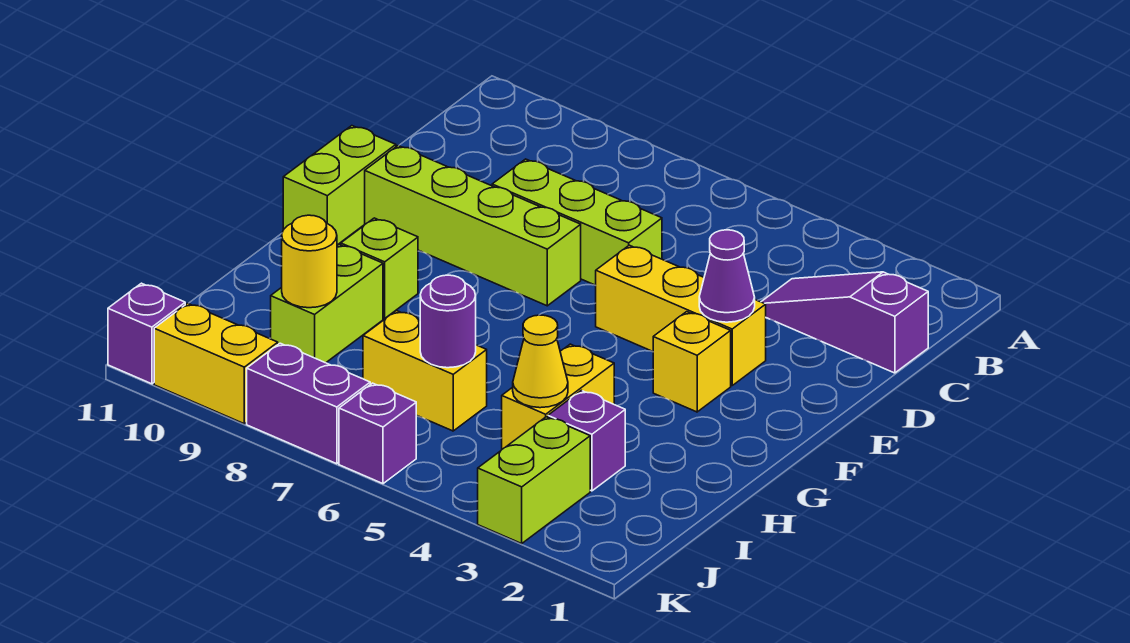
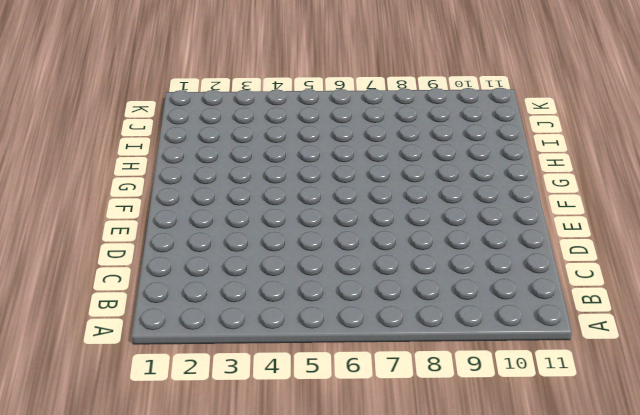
none -> purple 1x3 slope [761,272,928,373]
none -> lime 1x3 brick [492,159,662,285]
none -> yellow 1x3 brick [595,245,766,386]

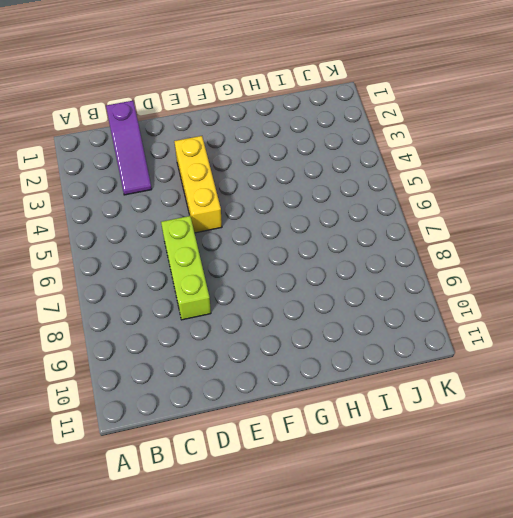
none -> lime 1x4 brick [365,146,581,306]
none -> lime 1x2 brick [283,126,396,245]
none -> yellow 1x1 brick [653,312,731,412]

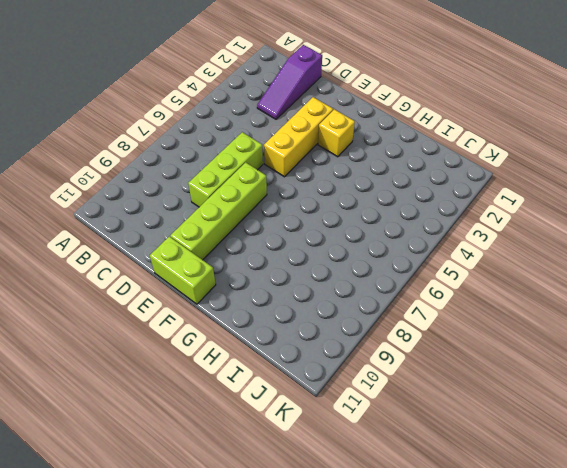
none -> lime 1x1 brick [341,218,418,318]
none -> yellow 1x2 brick [502,344,614,449]
none -> lime 1x2 brick [271,244,383,363]

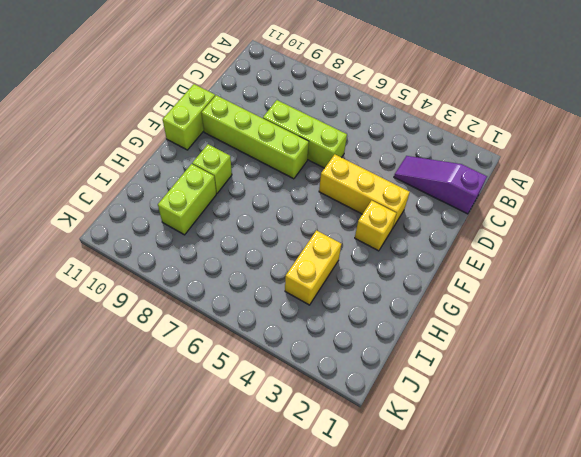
none -> purple 1x1 brick [548,390,625,491]
none -> yellow 1x2 brick [363,311,487,431]
none -> lime 1x2 brick [478,417,590,543]

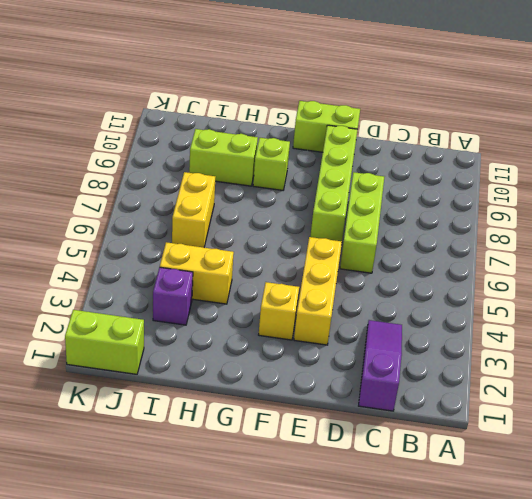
lime 1x2 brick [65,310,144,374] -> lime 1x2 brick moved to [478,417,590,543]
none -> purple 1x1 brick [339,383,416,484]
none -> purple 1x2 brick [247,343,370,464]
none -> yellow 1x2 brick [154,303,278,424]

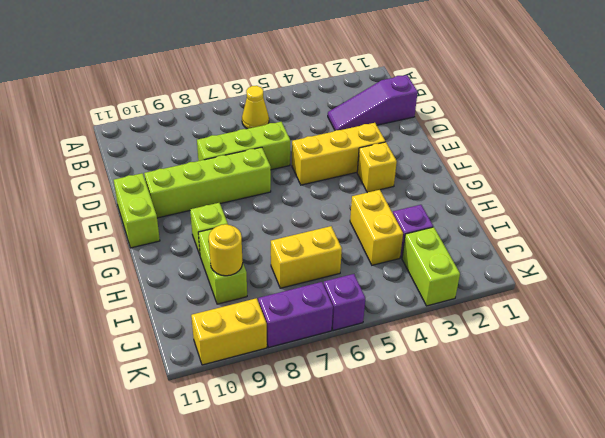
yellow 1x1 cone [242,86,269,129] -> yellow 1x1 cone moved to [513,315,568,408]
none -> purple 1x1 brick [108,283,185,384]
none -> purple 1x1 cone [699,230,755,322]
none -> purple 1x1 round brick [420,275,476,368]

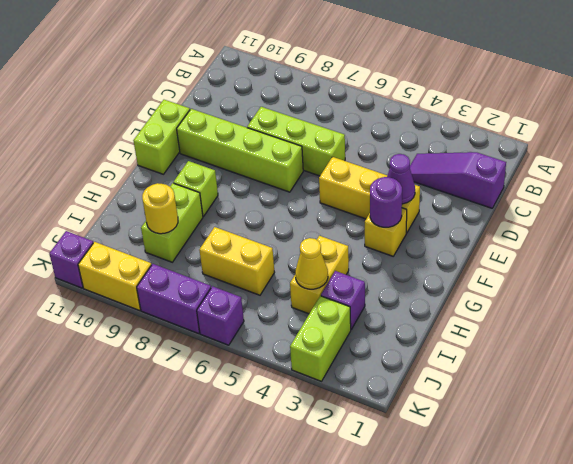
purple 1x1 round brick [370,177,402,227] -> purple 1x1 round brick moved to [420,275,476,368]

